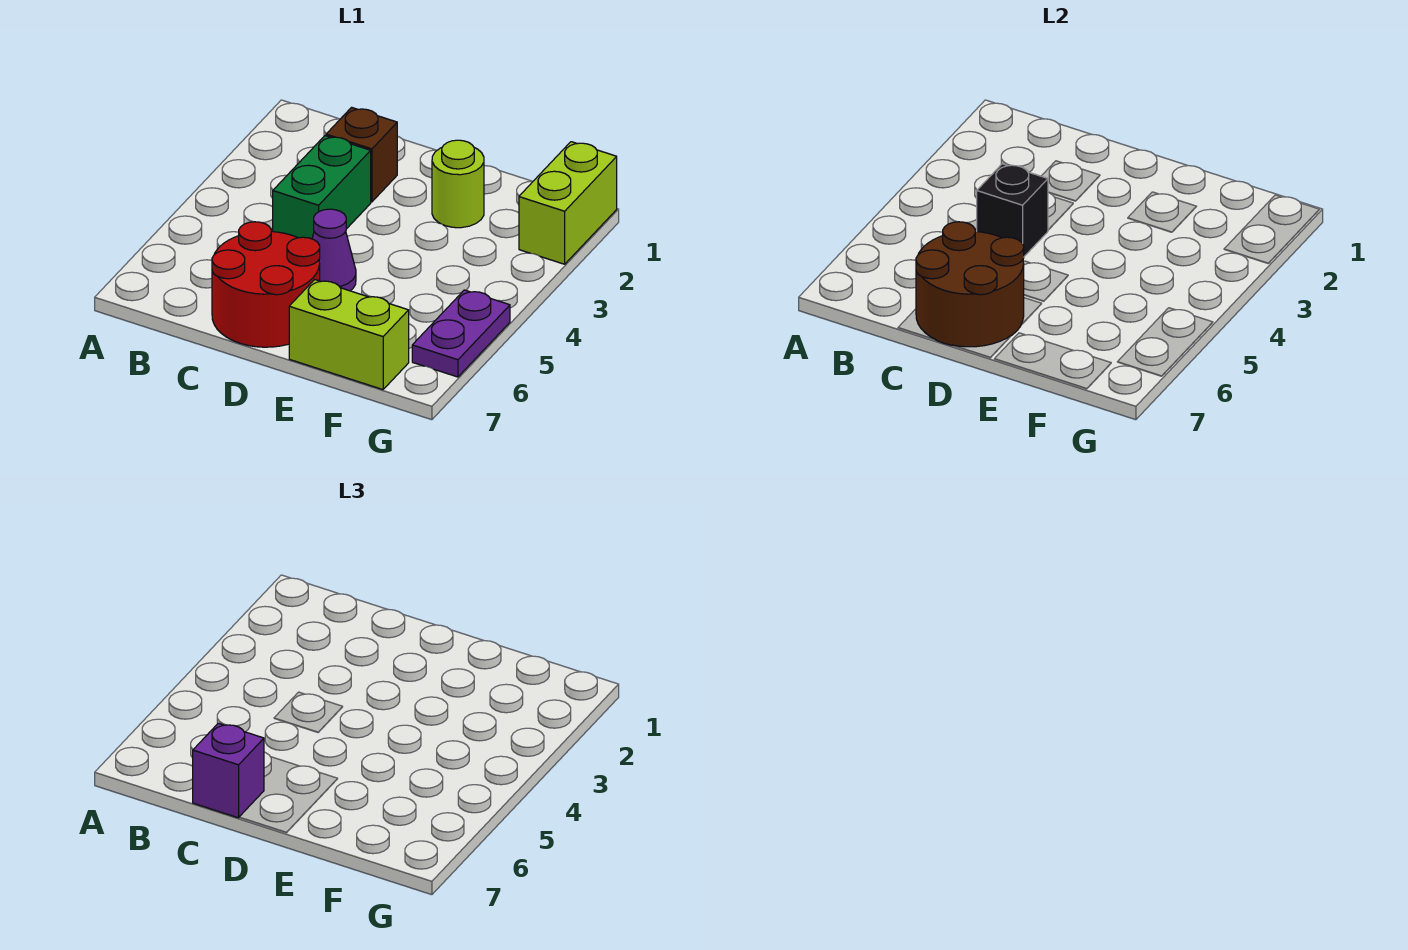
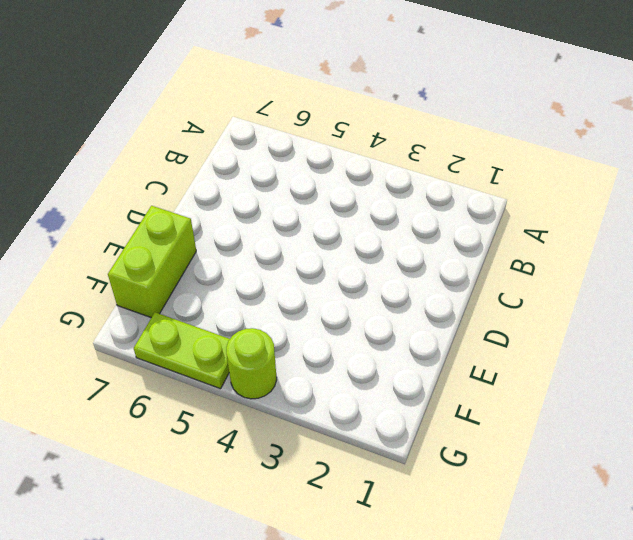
lime 1x1 round brick [226,328,277,399] -> lime 1x1 round brick moved to [432,140,484,228]
lime 1x2 plate [134,312,230,389] -> purple 1x2 plate [412,290,510,377]
none -> brown 1x1 brick [326,107,397,202]
none -> green 1x2 brick [273,136,371,239]

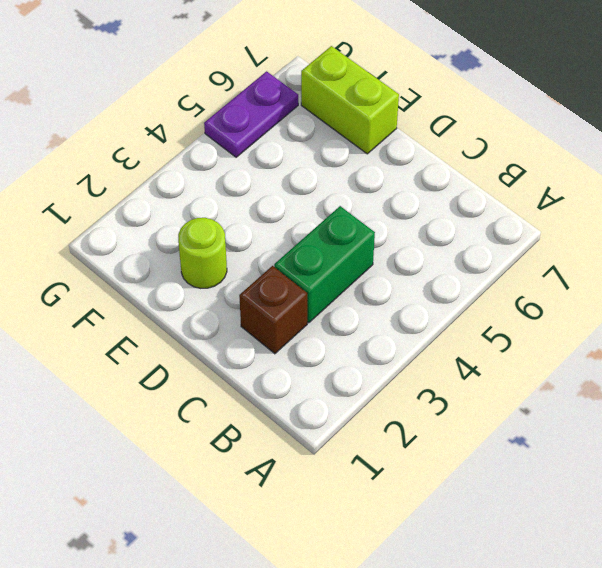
none -> red 2x2 round brick [212,222,320,347]
none -> purple 1x1 cone [312,209,356,291]

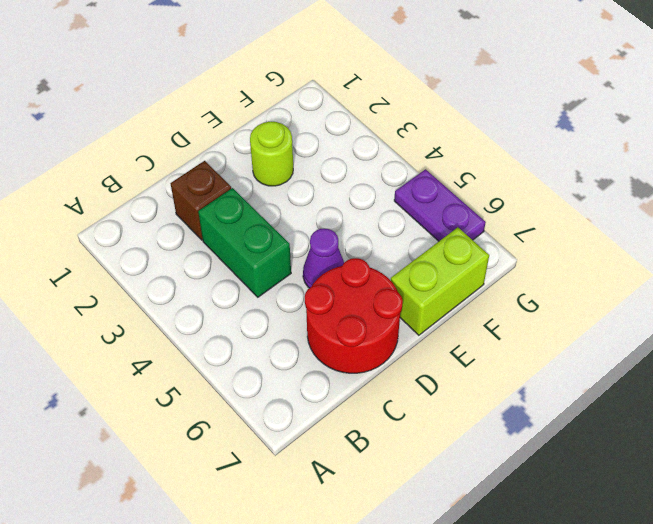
none -> lime 1x2 brick [519,142,617,264]
none -> black 1x1 brick [977,164,1048,256]

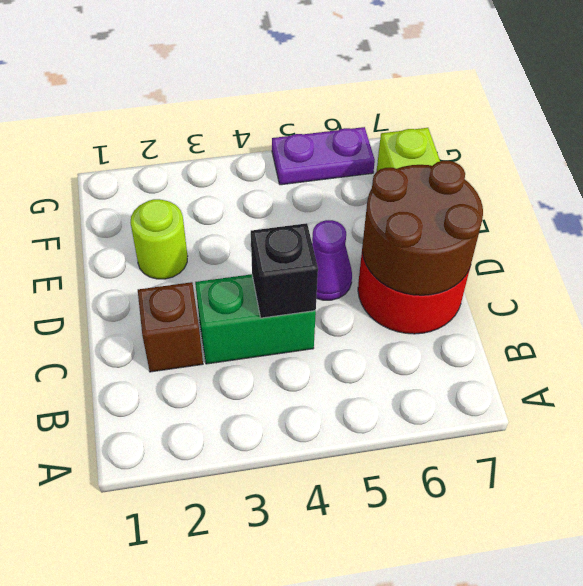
none -> lime 1x2 brick [519,142,617,264]
none -> purple 1x1 brick [193,723,264,818]

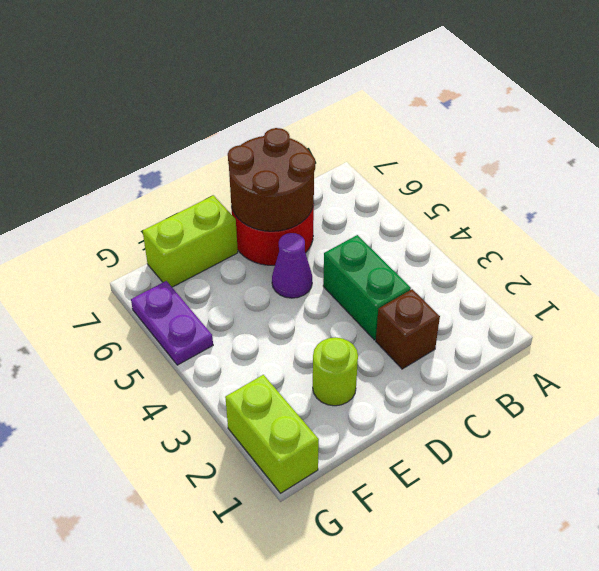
none -> black 1x1 brick [977,164,1048,256]
none -> purple 1x1 brick [193,723,264,818]

